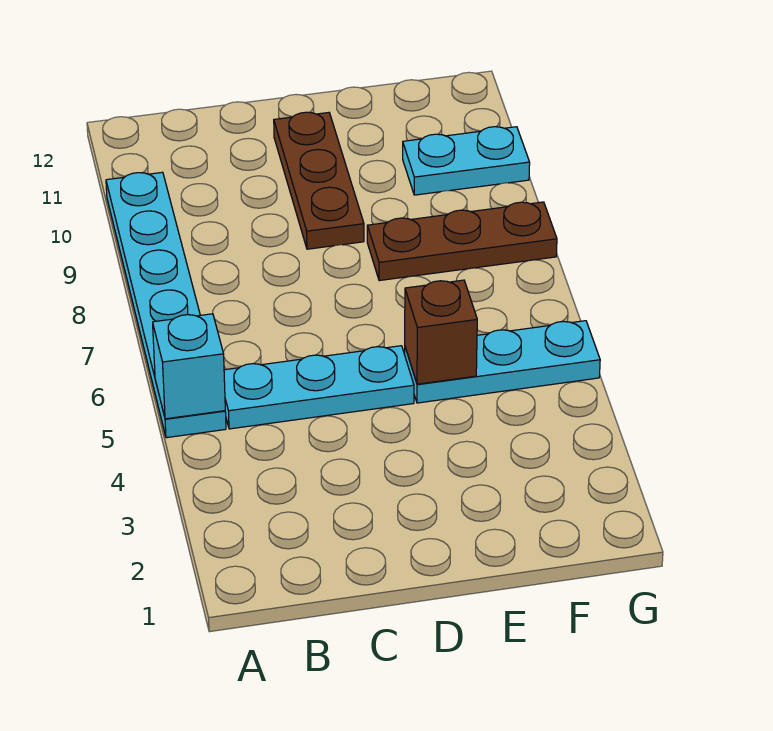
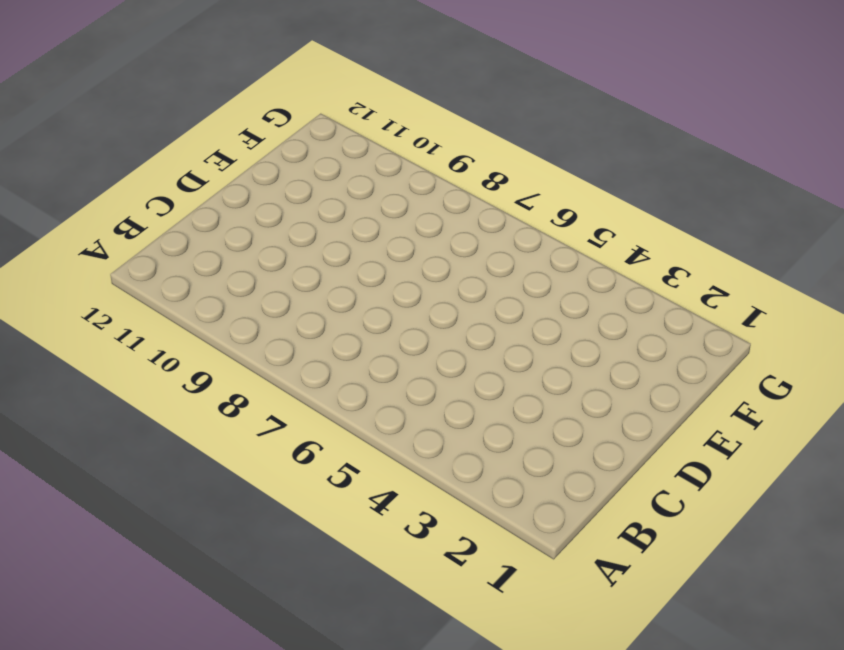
none -> cyan 1x6 plate [106,172,226,438]
none -> cyan 1x3 plate [224,346,414,429]

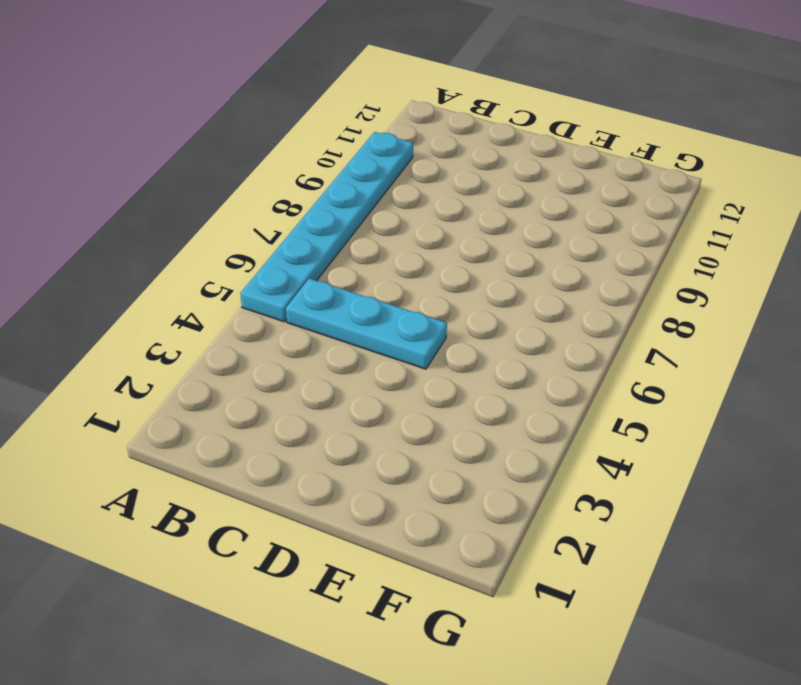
none -> brown 1x3 plate [274,112,364,249]
none -> cyan 1x3 plate [405,321,600,403]

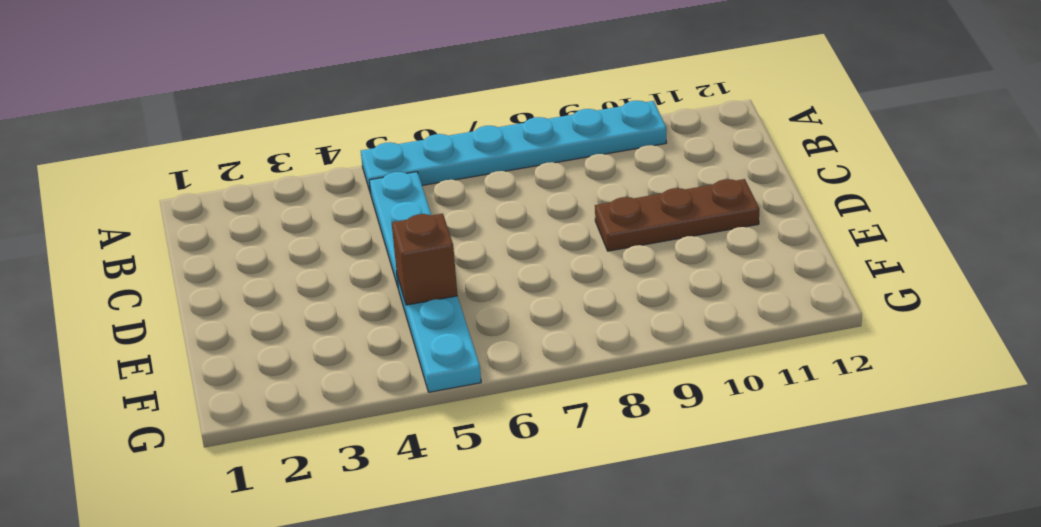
none -> brown 1x3 plate [367,202,557,281]
none -> cyan 1x2 plate [403,127,530,195]

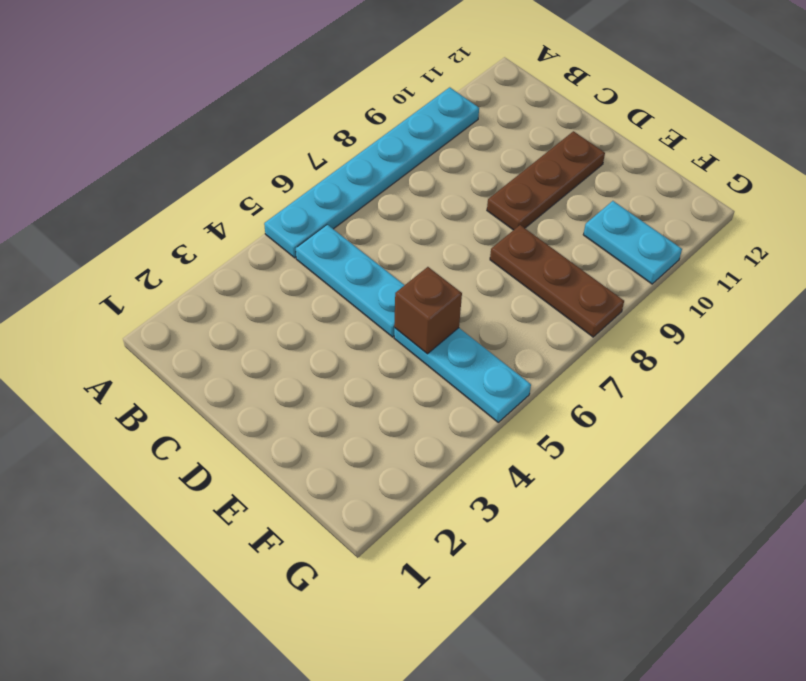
none -> cyan 1x1 brick [153,314,225,419]

